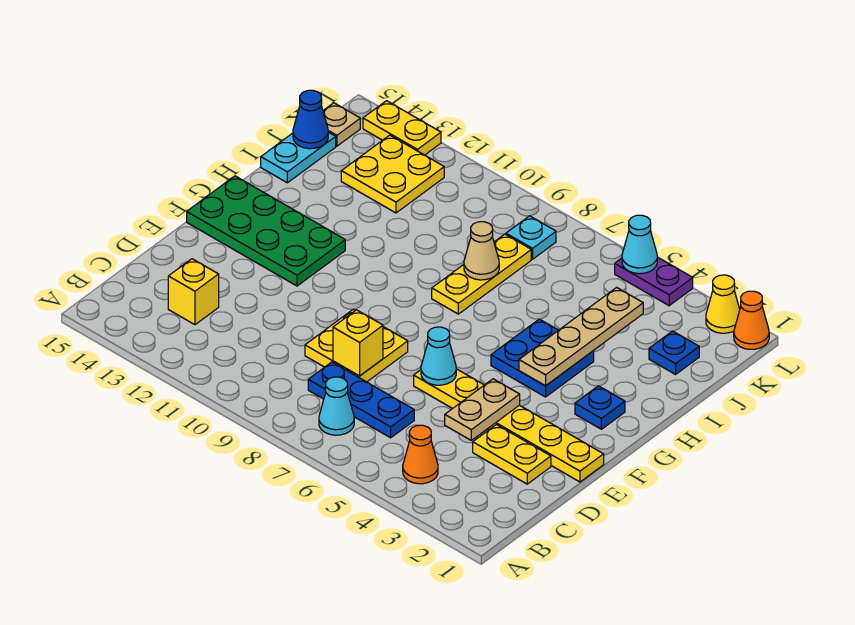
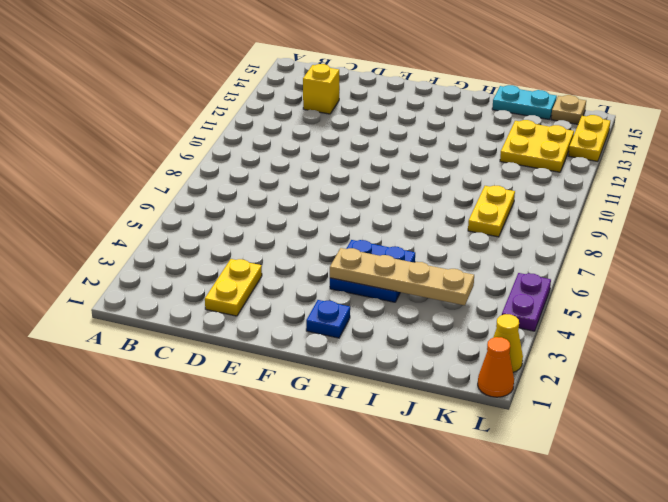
yellow 1x2 plate [468,186,515,237] -> yellow 1x3 plate [432,234,531,314]
none -> orange 1x1 cone [403,425,438,484]
none -> cyan 1x1 cone [319,377,354,435]
none -> blue 1x3 plate [308,362,414,438]

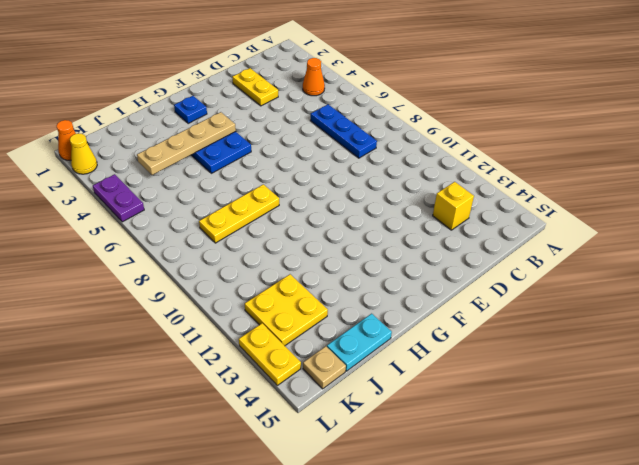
none -> cyan 1x1 cone [319,377,354,435]
none -> yellow 2x2 plate [305,309,408,382]
none -> yellow 1x6 plate [414,369,604,482]

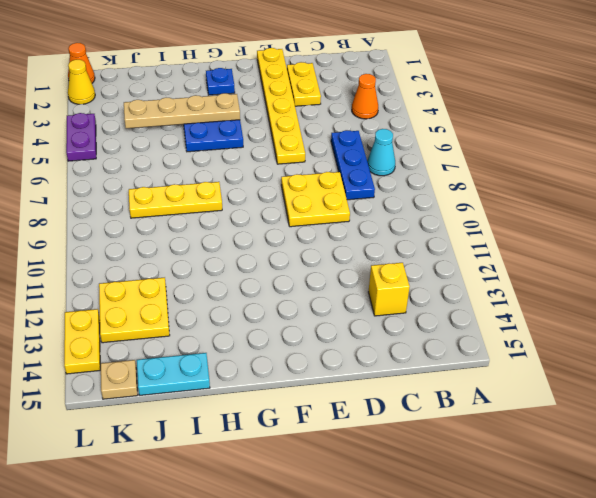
none -> green 2x4 plate [187,176,345,286]
none -> blue 1x1 plate [649,331,699,374]
none -> cyan 1x1 plate [506,216,556,259]

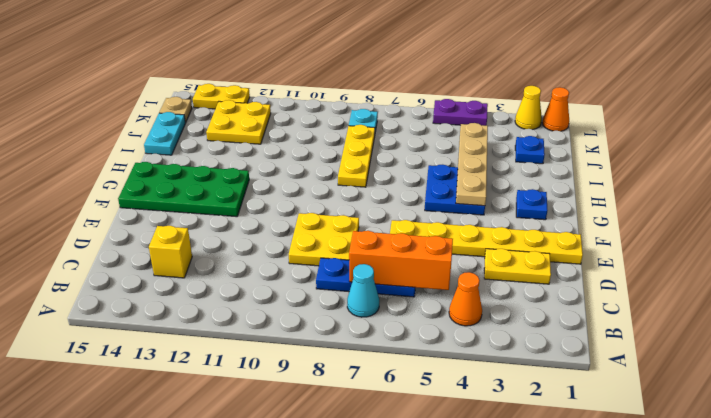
orange 1x3 brick [349,231,453,290] -> none
none -> tan 1x2 plate [445,379,520,440]
none -> yellow 1x1 brick [333,310,383,376]
none -> cyan 1x1 cone [421,327,456,385]

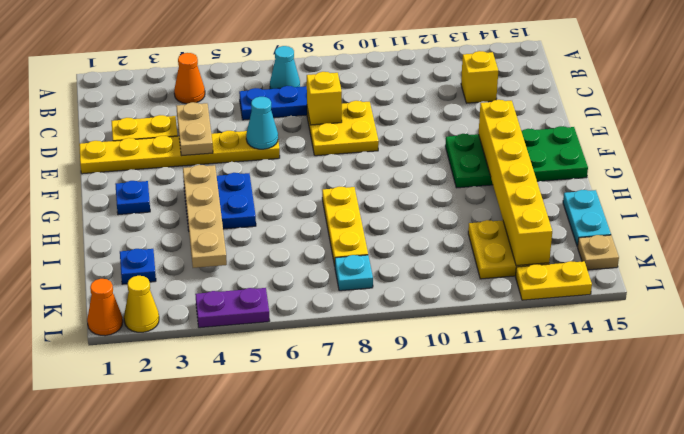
yellow 1x6 brick [479,100,552,266] -> none
none -> tan 1x1 cone [464,222,499,280]
none -> blue 1x1 cone [293,90,328,149]
none -> cyan 1x1 cone [622,215,657,274]

